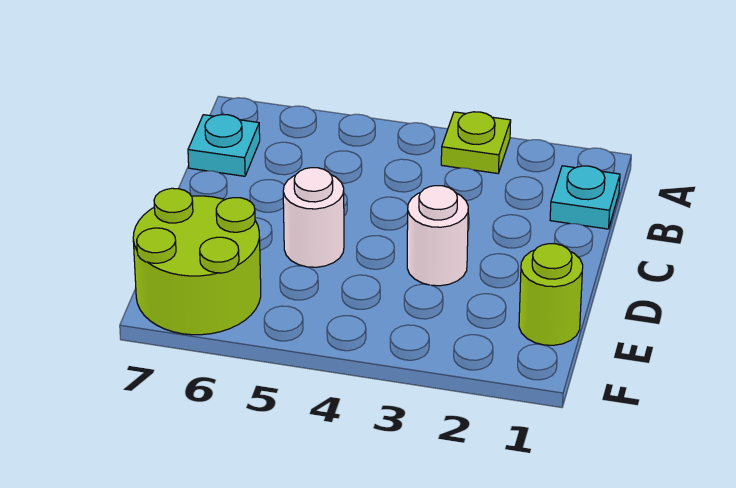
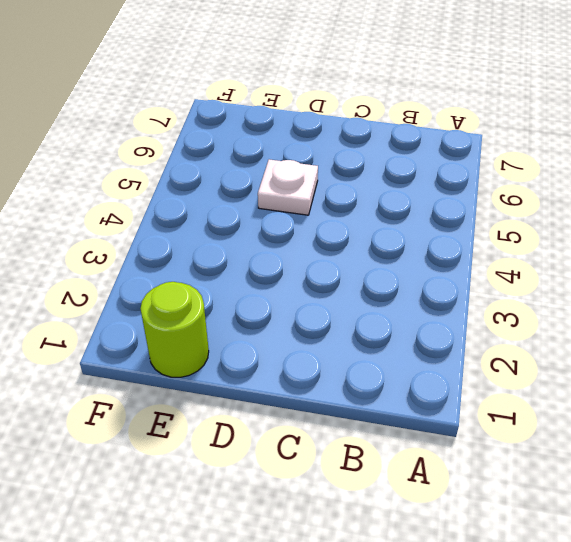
white 1x1 plate [258,159,318,215] -> white 1x1 round brick [283,168,344,267]
none -> lime 1x1 plate [441,112,511,173]
none -> cyan 1x1 plate [550,166,620,229]

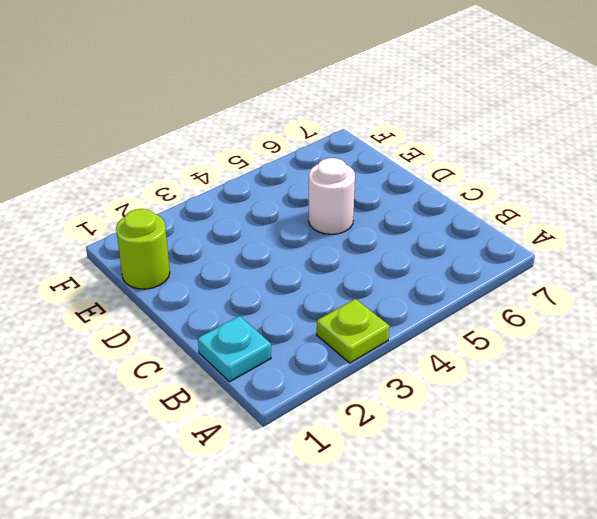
none -> cyan 1x1 plate [188,115,260,176]
none -> white 1x1 round brick [407,186,468,286]

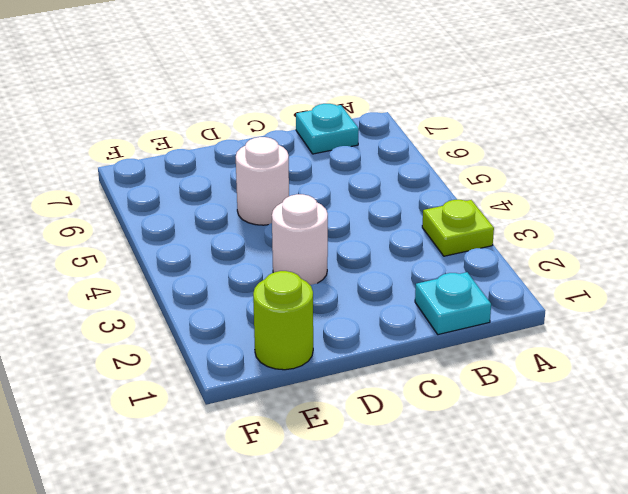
none -> lime 2x2 round brick [133,188,261,335]

